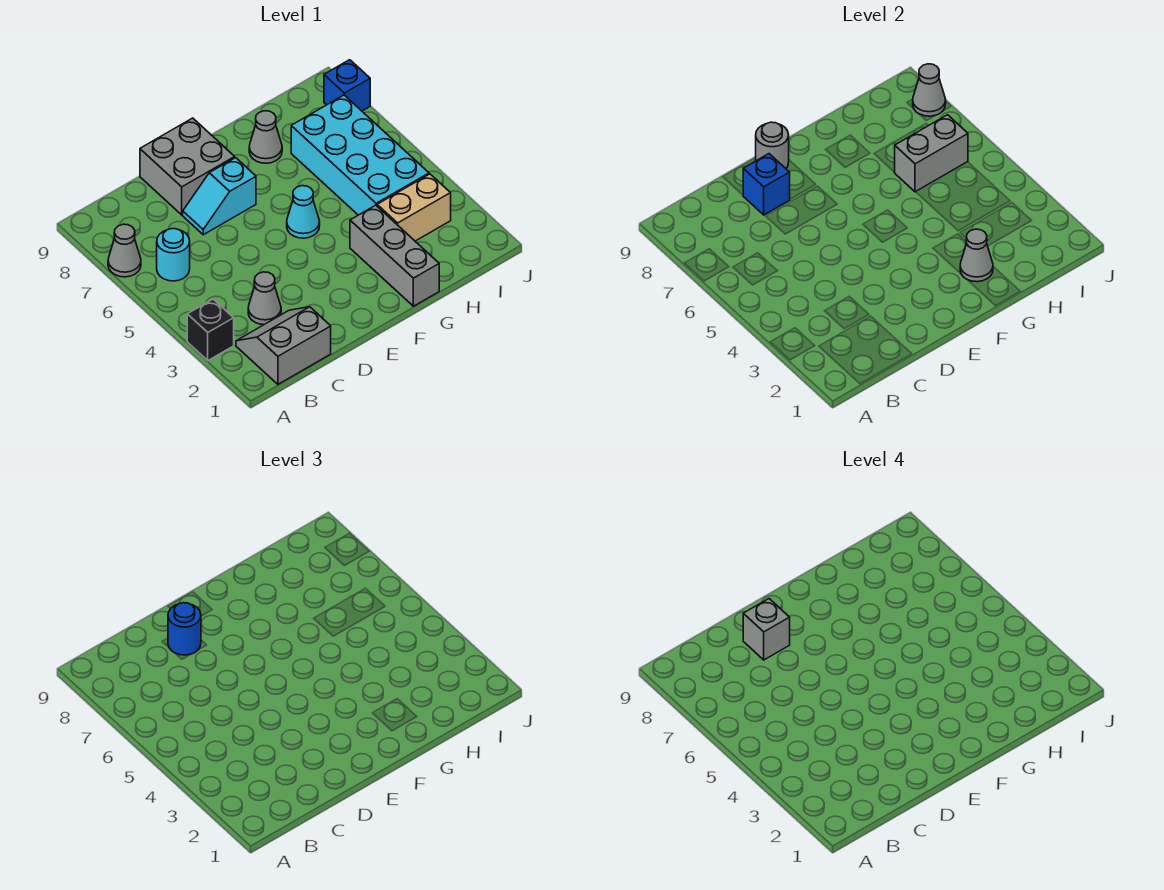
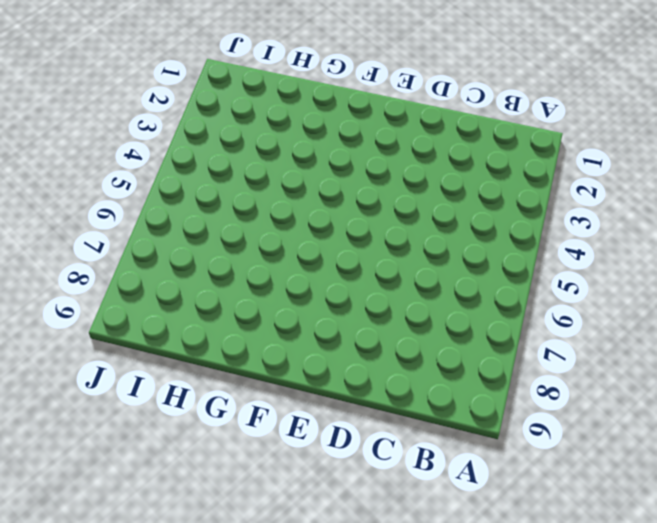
none -> black 1x1 brick [187,299,234,360]
none -> grey 1x1 cone [108,224,141,277]
none -> grey 2x2 slope [236,307,331,384]

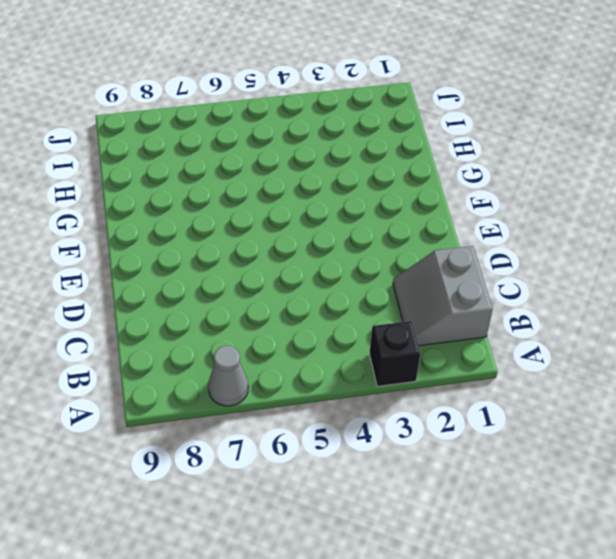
none -> cyan 1x1 round brick [157,229,190,281]
none -> grey 1x1 cone [248,272,281,325]
none -> cyan 1x2 slope [183,158,256,235]

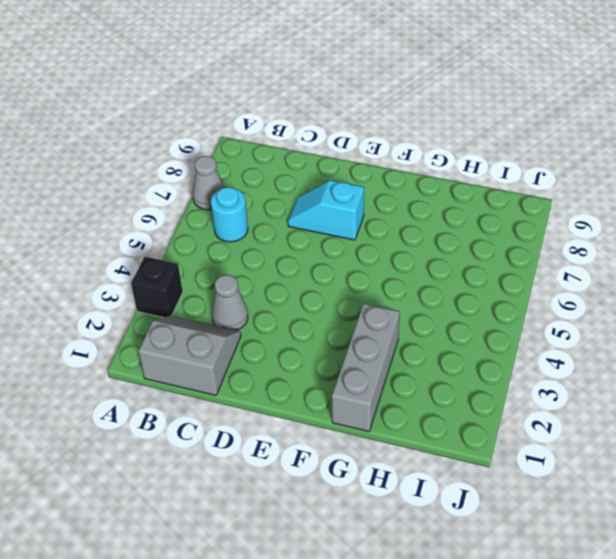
none -> grey 2x2 brick [140,118,235,215]
none -> cyan 1x1 cone [287,186,320,238]
none -> grey 1x1 cone [249,111,282,163]

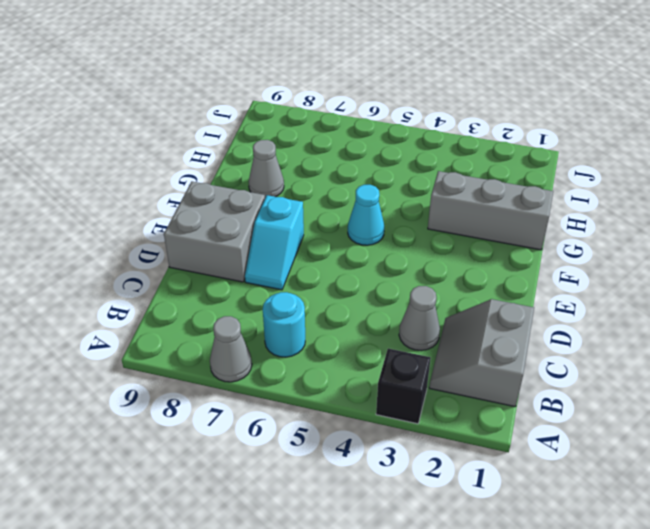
none -> tan 1x2 brick [377,174,451,241]
none -> cyan 2x4 brick [291,95,429,215]
none -> blue 1x1 brick [324,60,370,111]

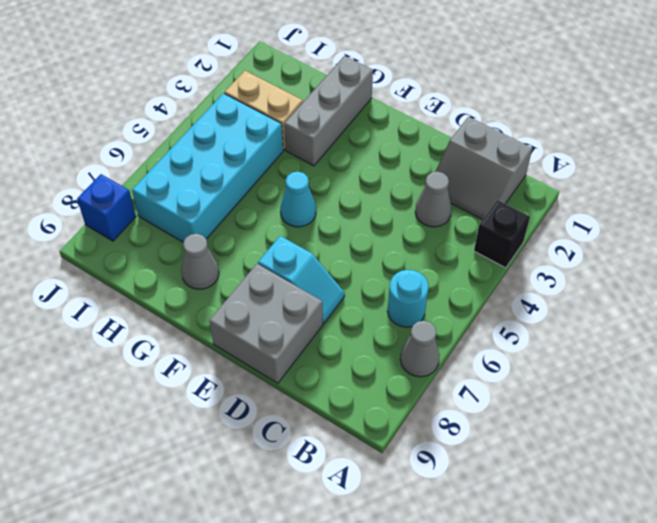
none -> blue 1x1 brick [743,154,790,215]
none -> grey 1x1 round brick [756,122,789,168]
none -> grey 1x1 cone [960,229,993,282]

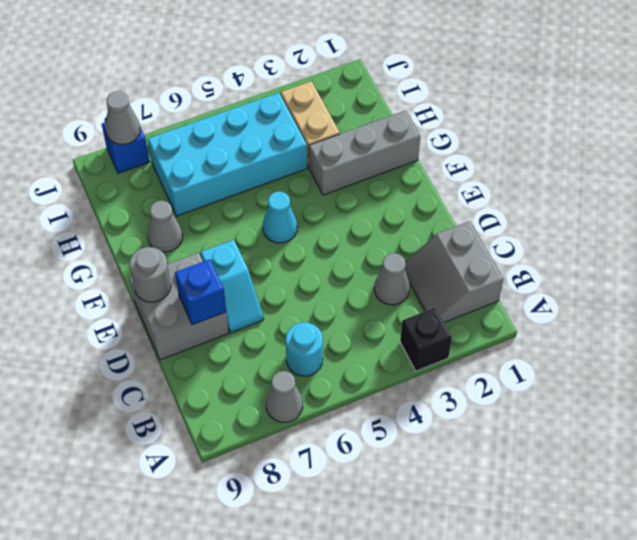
none -> grey 1x1 cone [960,229,993,282]
none -> grey 1x2 brick [895,115,968,192]
none -> blue 1x1 round brick [168,603,201,655]

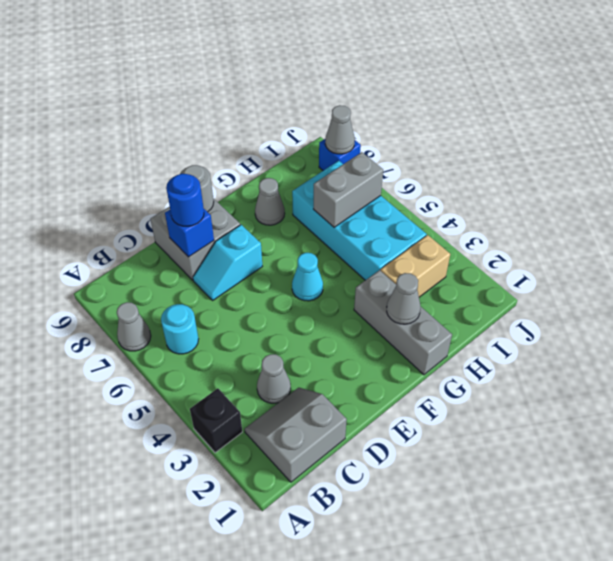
none -> grey 1x1 brick [743,599,790,660]

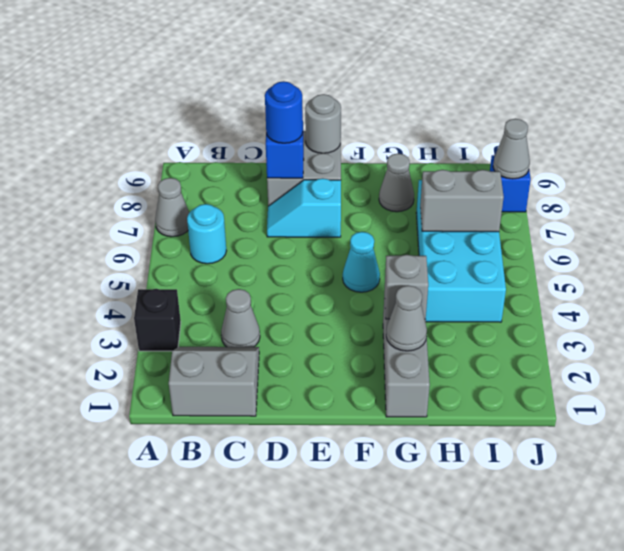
grey 1x1 brick [385,255,428,319] -> grey 1x1 brick moved to [743,599,790,660]
none -> tan 1x2 brick [377,174,451,241]

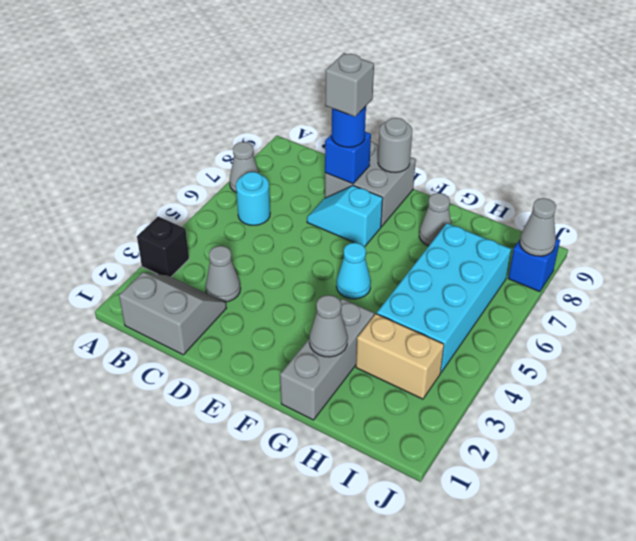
none -> grey 1x2 brick [895,115,968,192]

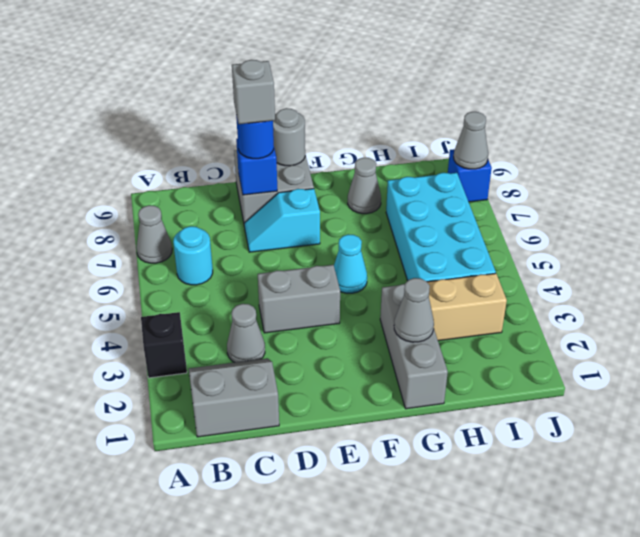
grey 1x2 brick [258,265,340,333] -> grey 1x2 brick moved to [895,115,968,192]

